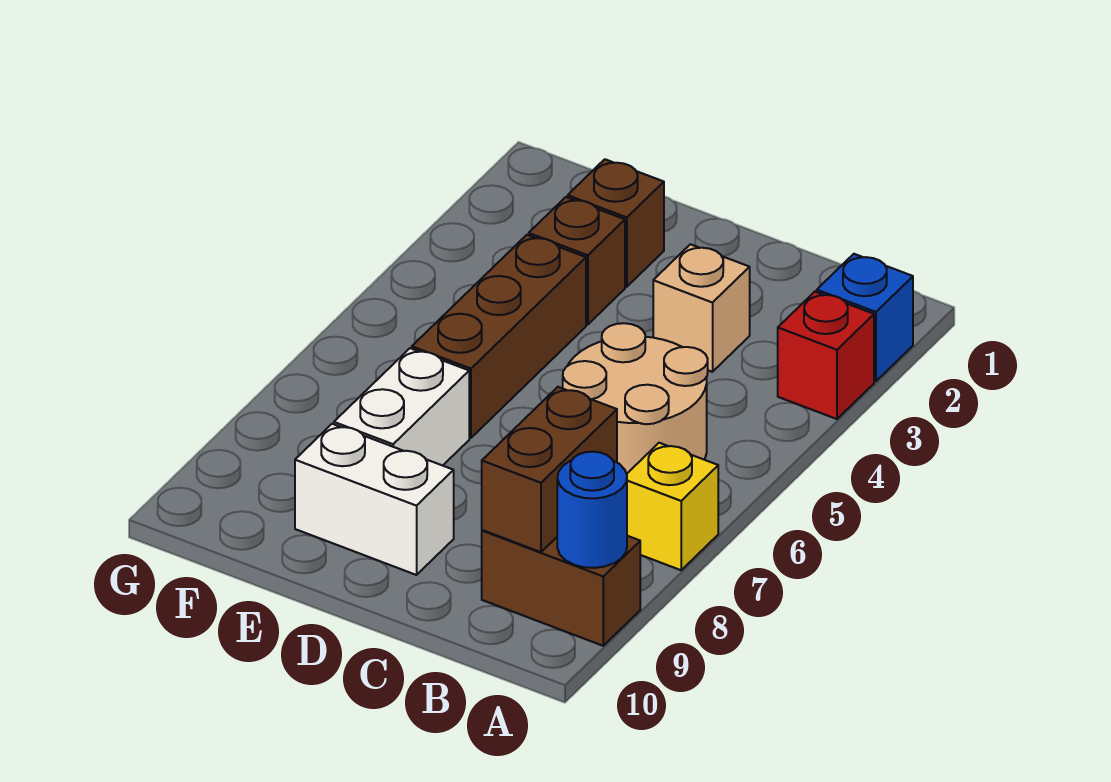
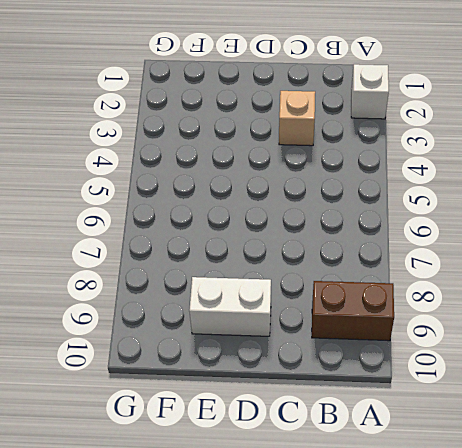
white 1x1 brick [351,64,389,119] -> blue 1x1 brick [817,254,913,381]
none -> red 1x1 brick [778,292,874,419]
none -> yellow 1x1 brick [627,443,718,570]
none -> tan 2x2 round brick [563,323,708,474]

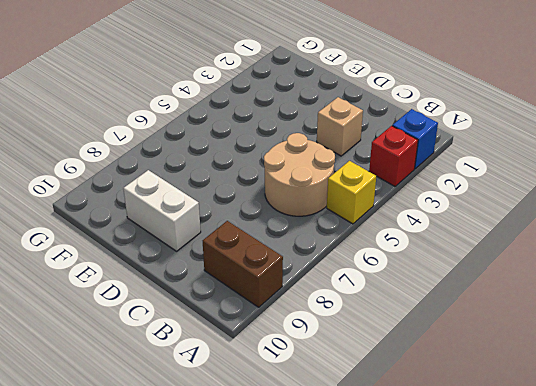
yellow 1x1 brick [327,161,376,224] -> yellow 1x1 brick moved to [627,443,718,570]
none -> brown 1x1 brick [568,159,664,287]
none -> brown 1x1 brick [529,197,625,325]
none -> brown 1x3 brick [412,235,586,438]

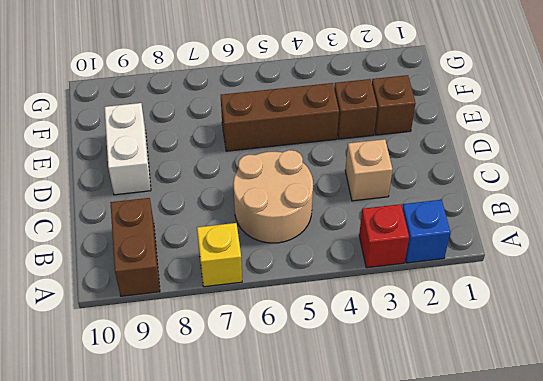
none -> white 1x2 brick [334,348,469,466]
none -> blue 1x1 round brick [557,452,627,568]
none -> brown 1x2 brick [482,387,617,552]

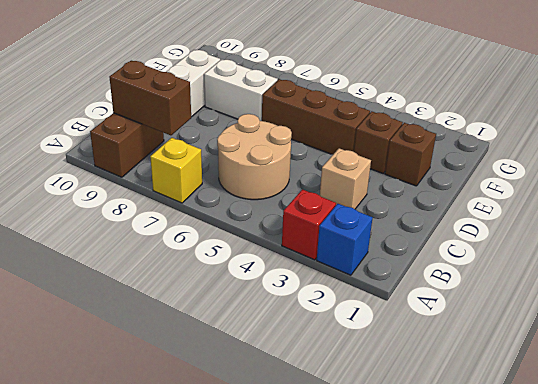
none -> blue 1x1 round brick [557,452,627,568]

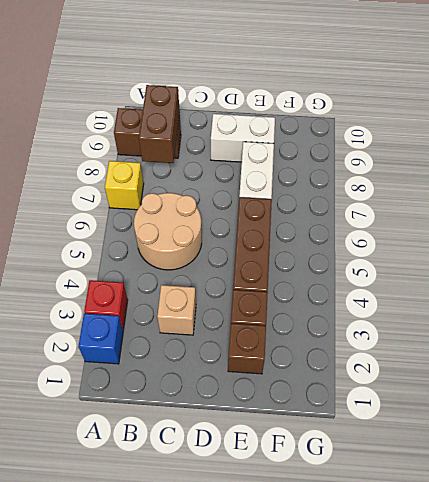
none -> blue 1x1 round brick [557,452,627,568]

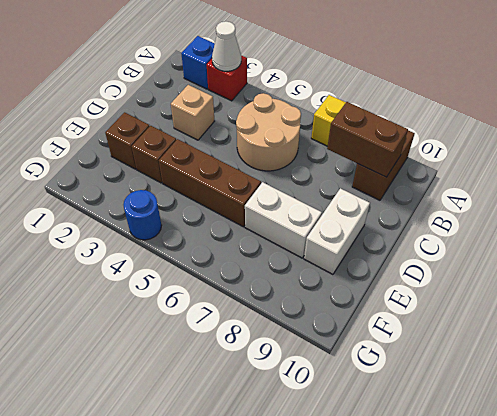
white 1x1 cone [212,21,241,71] -> none
blue 1x1 round brick [123,190,162,240] -> blue 1x1 round brick moved to [557,452,627,568]

